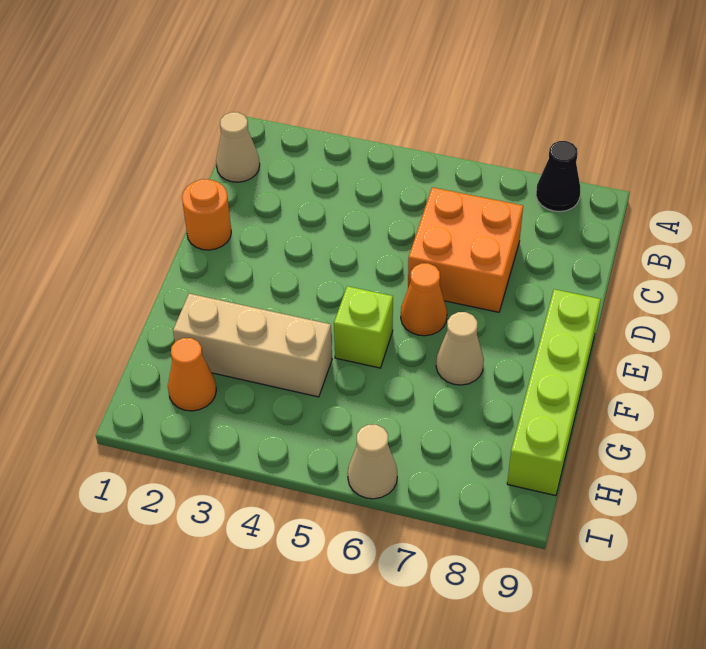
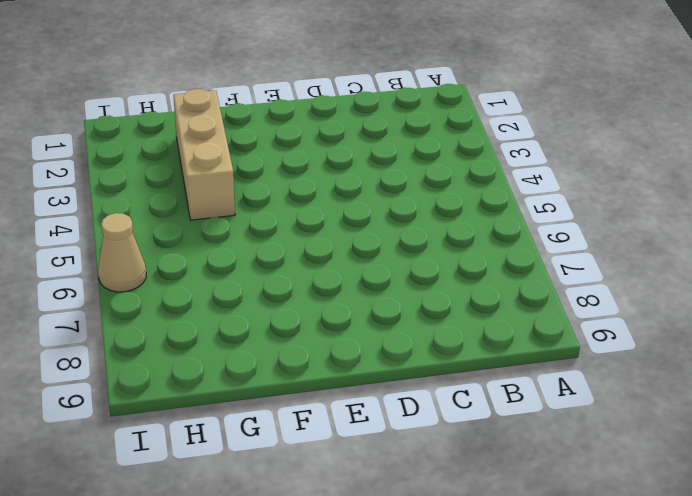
none -> black 1x1 cone [536,141,580,212]
none -> tan 1x1 cone [216,112,260,182]

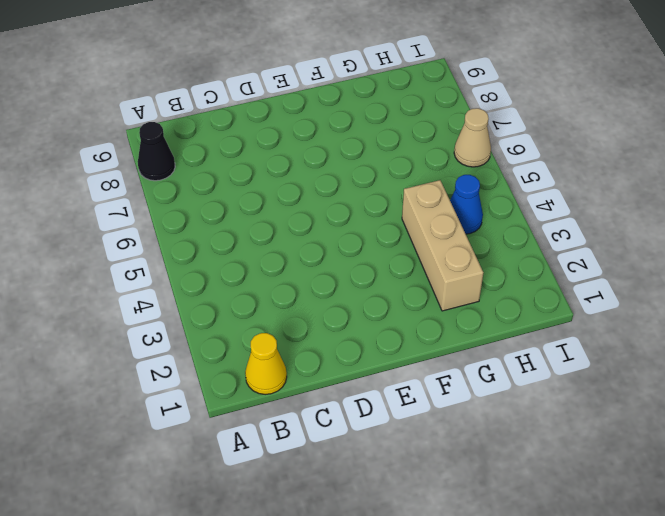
yellow 1x1 cone [245,333,287,395] -> tan 1x1 cone [216,112,260,182]
blue 1x1 cone [450,175,483,234] -> none
none -> orange 2x2 brick [408,187,523,312]
none -> orange 1x1 round brick [182,179,231,250]

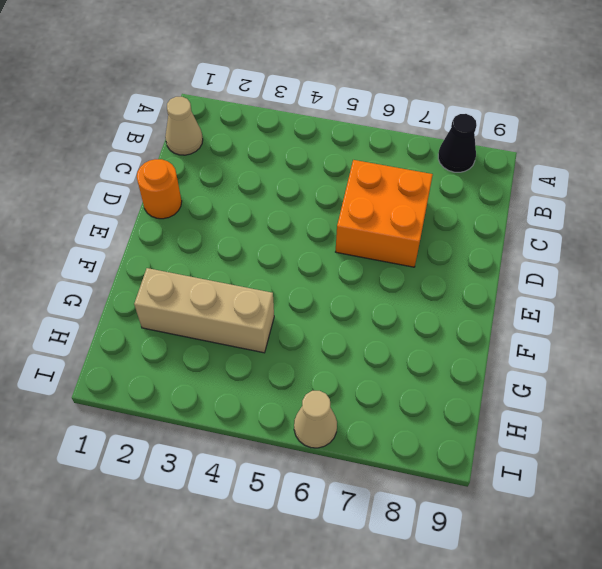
none -> orange 1x1 cone [401,263,447,336]
none -> lime 1x4 brick [507,289,601,496]

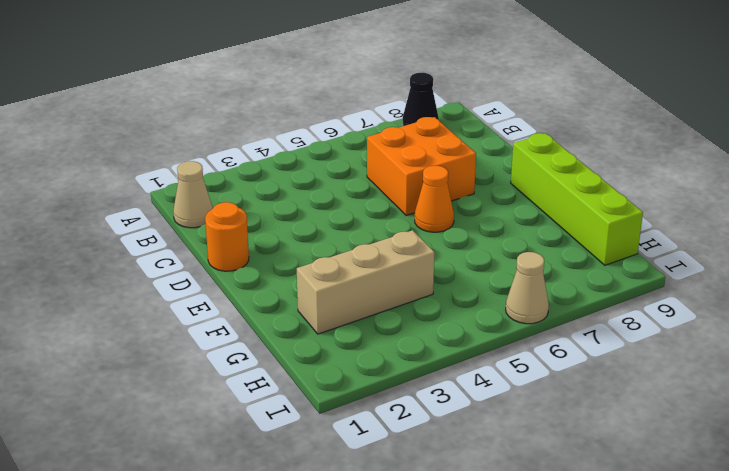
none -> lime 1x1 brick [334,286,393,368]
none -> tan 1x1 cone [436,312,484,385]

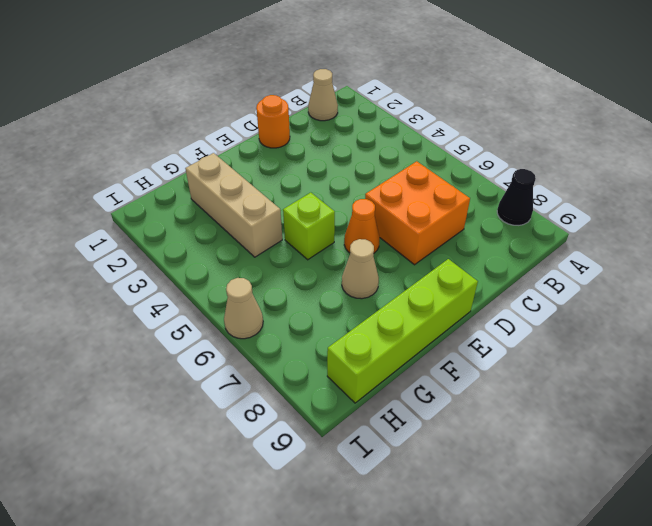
none -> orange 1x1 cone [168,338,216,411]

